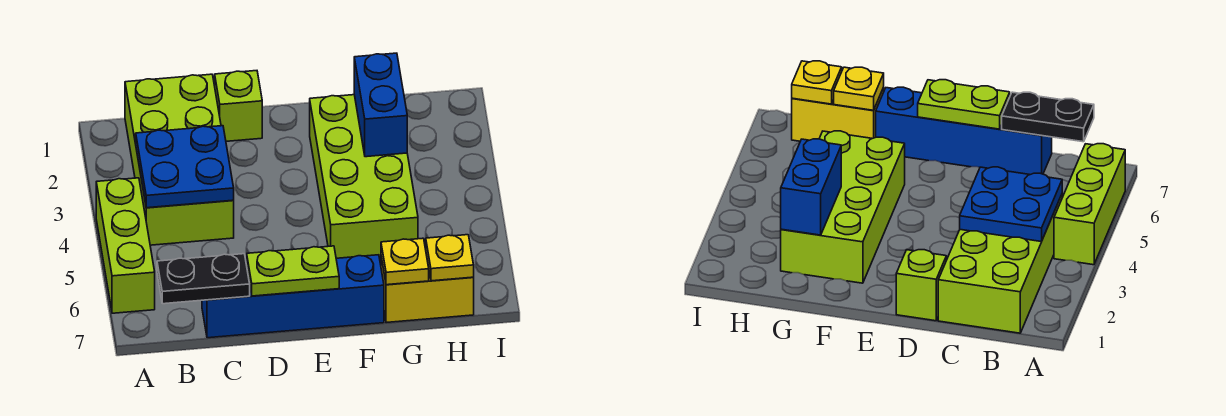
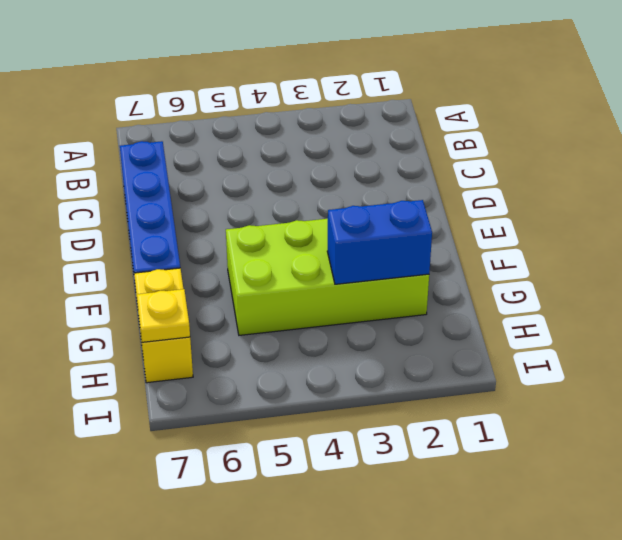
none -> lime 1x3 brick [96,178,155,313]
none -> lime 2x4 brick [125,74,234,245]
none -> lime 1x1 brick [215,71,262,141]

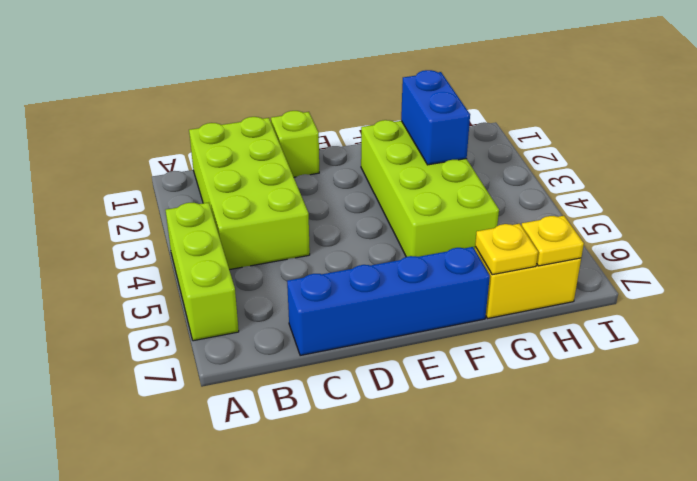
none -> blue 2x2 plate [136,126,234,208]
none -> black 1x2 plate [157,254,250,304]
none -> lime 1x2 plate [247,246,339,296]

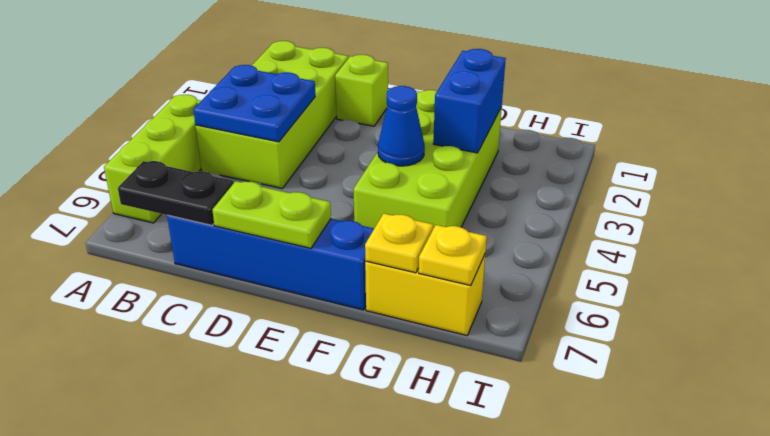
blue 1x1 cone [378,86,425,166] -> none

